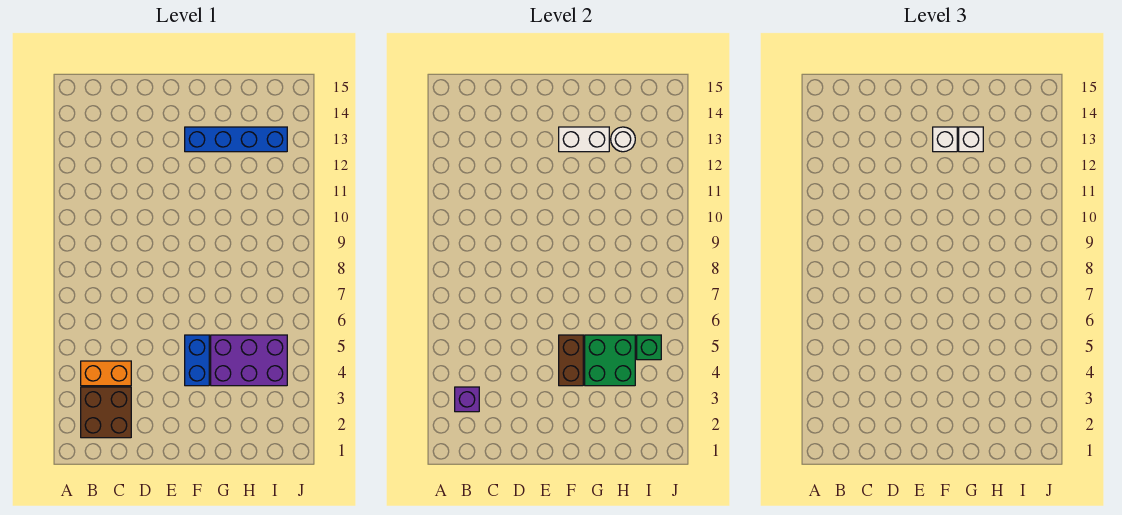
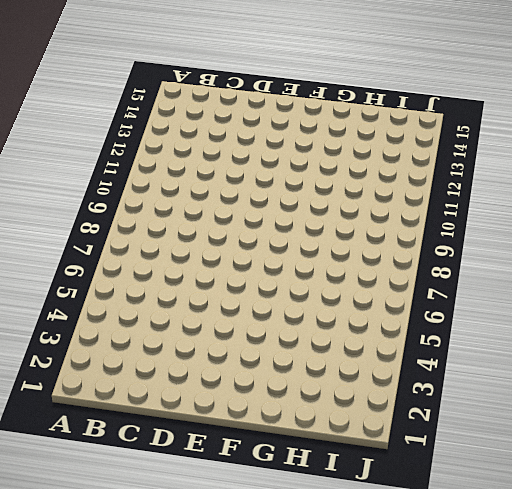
none -> brown 2x2 brick [81,387,131,438]
none -> orange 1x2 brick [81,361,131,386]
none -> blue 1x2 brick [185,335,209,386]

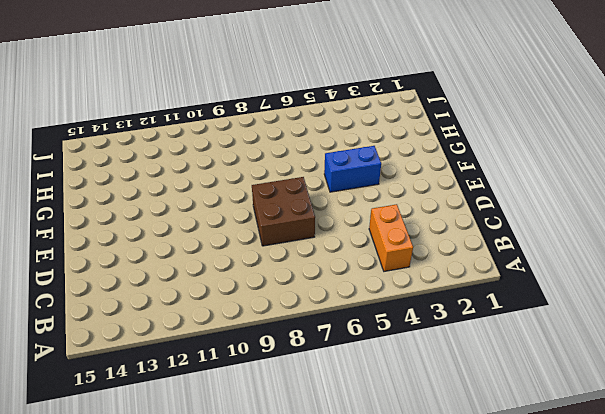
brown 2x2 brick [252,177,315,246] -> brown 2x2 brick moved to [81,387,131,438]
none -> blue 1x4 brick [185,127,287,152]
none -> purple 2x3 brick [211,335,287,386]
none -> purple 1x1 brick [455,387,479,412]

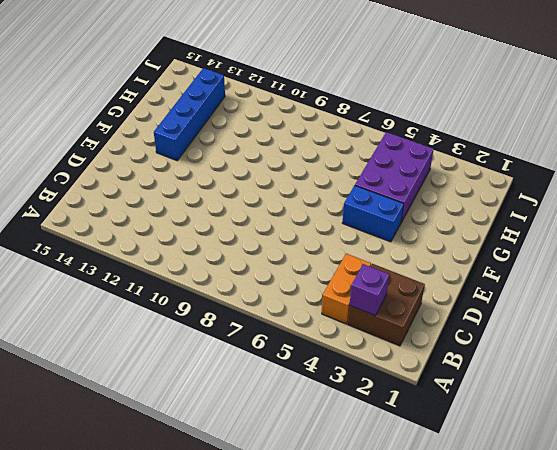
none -> brown 1x2 brick [559,335,583,386]
none -> white 1x2 brick [559,127,609,152]
none -> green 2x2 brick [585,335,635,386]

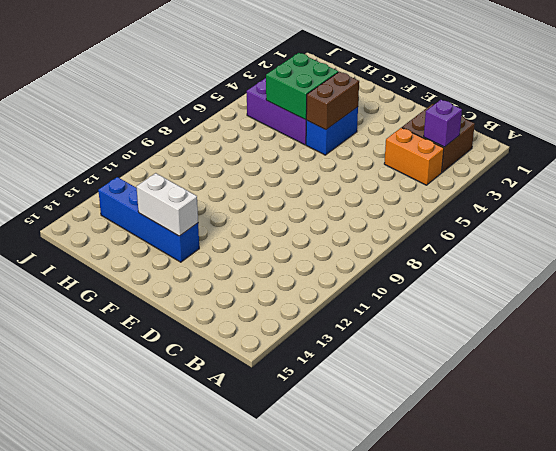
none -> white 1x1 round brick [611,127,635,152]
none -> green 1x1 brick [637,335,661,360]
none -> white 1x1 brick [933,127,957,152]

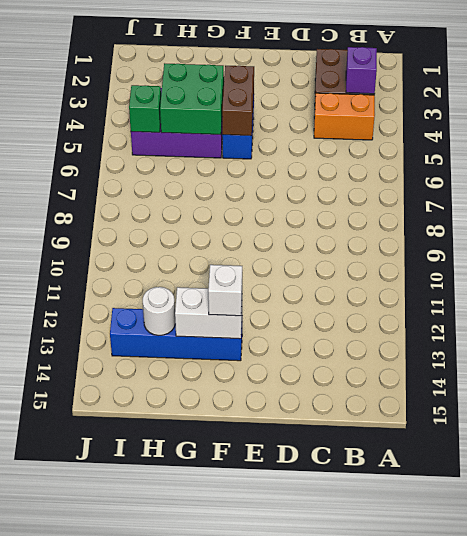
none -> white 1x1 brick [959,127,983,152]

